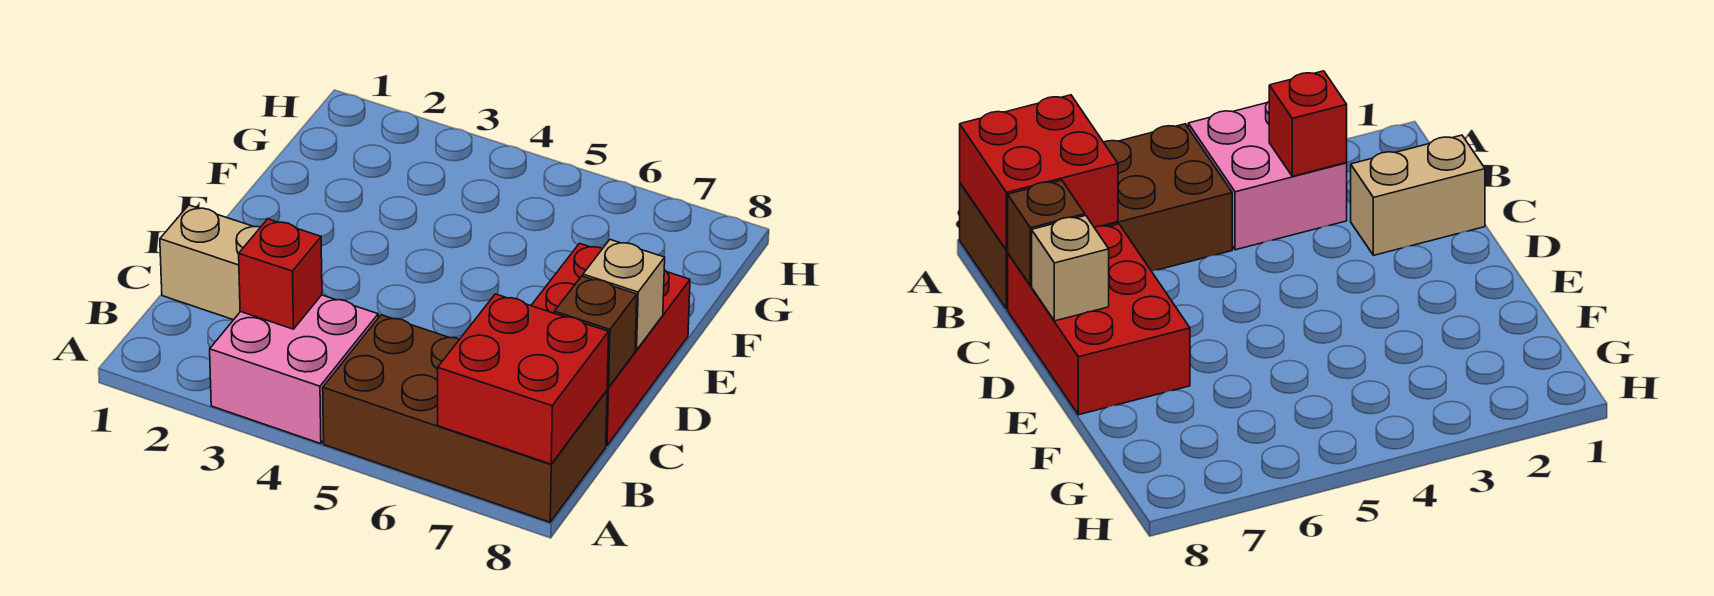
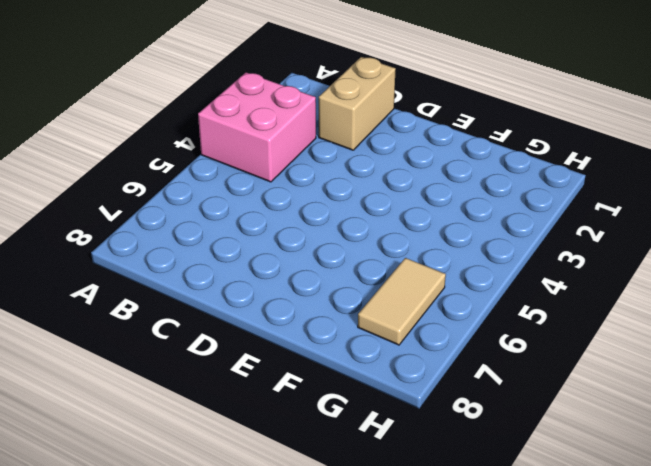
tan 1x2 tile [358,258,446,345] -> none
none -> brown 2x4 brick [323,315,607,522]
none -> red 2x3 brick [531,244,690,446]

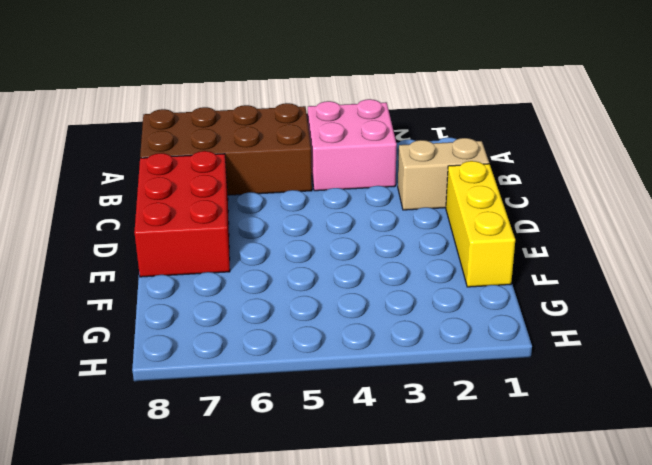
yellow 1x3 brick [446,161,515,287] -> none
none -> red 2x2 brick [438,294,609,464]
none -> red 1x1 brick [239,219,322,329]

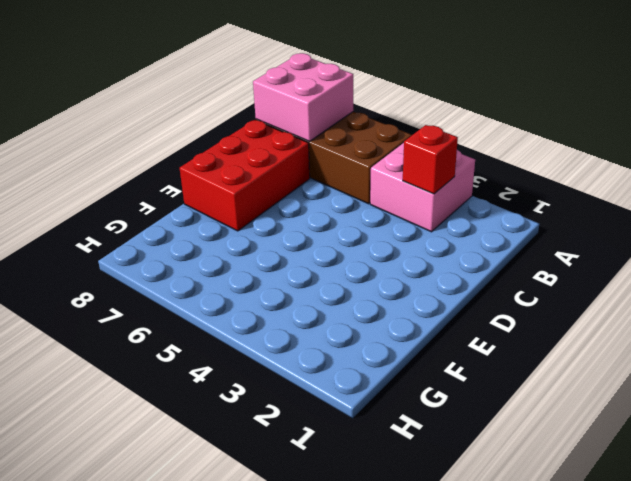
pink 2x2 brick [253,53,353,141] -> red 2x2 brick [438,294,609,464]
none -> tan 1x2 brick [160,205,260,320]
none -> brown 1x1 brick [554,276,637,388]

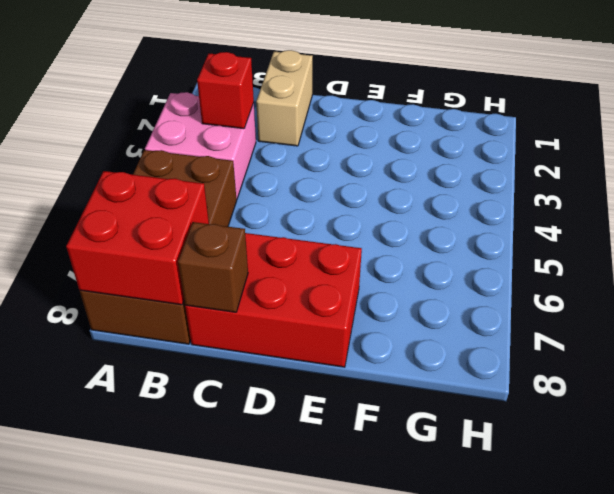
none -> tan 1x1 brick [583,240,665,350]

